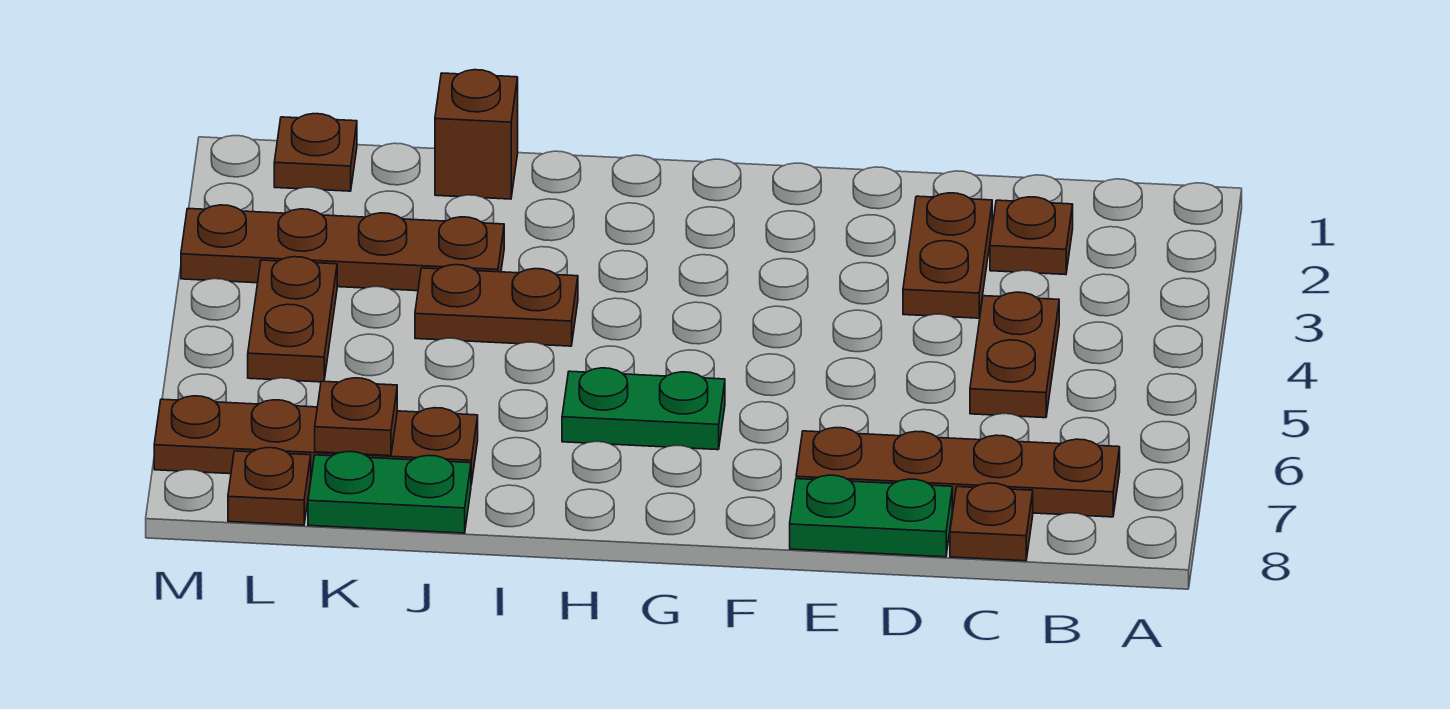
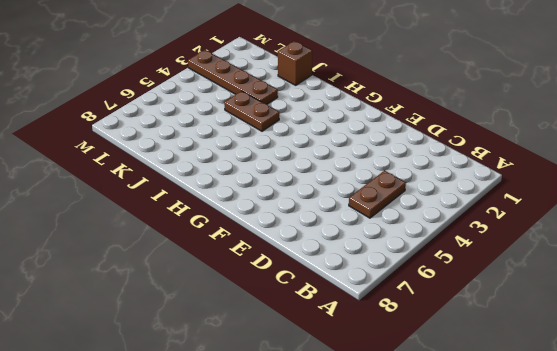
none -> brown 1x4 plate [796,428,1120,517]
none -> brown 1x1 plate [990,197,1073,275]
none -> brown 1x1 plate [950,483,1033,561]

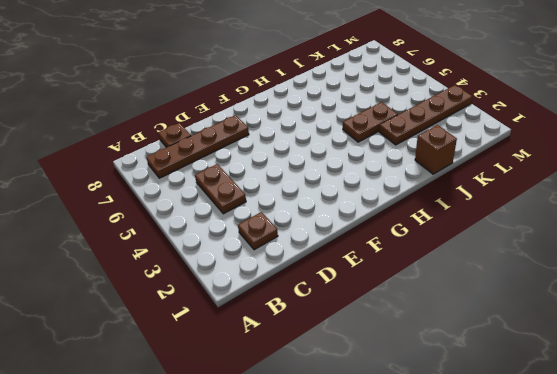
none -> brown 1x2 plate [903,193,992,318]
none -> green 1x2 plate [790,475,952,557]
none -> green 1x2 plate [562,368,725,450]

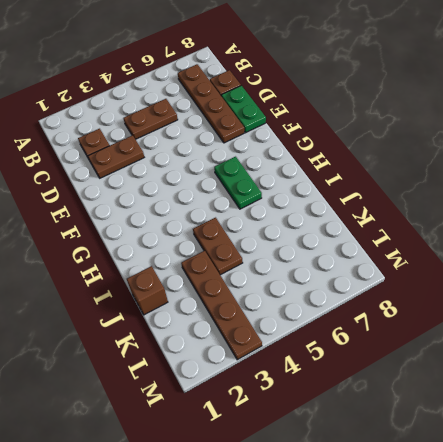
none -> brown 1x4 plate [154,396,478,484]
none -> green 1x2 plate [308,452,471,533]
none -> brown 1x1 plate [274,114,357,191]

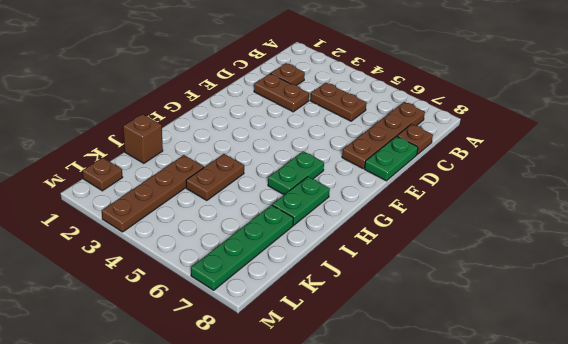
green 1x2 plate [272,177,330,225] -> green 1x2 plate moved to [308,452,471,533]
green 1x4 plate [191,205,293,290] -> brown 1x4 plate [154,396,478,484]
none -> brown 1x2 plate [248,257,337,382]
none -> brown 1x1 plate [228,448,311,525]
none -> brown 1x1 plate [315,378,397,456]

